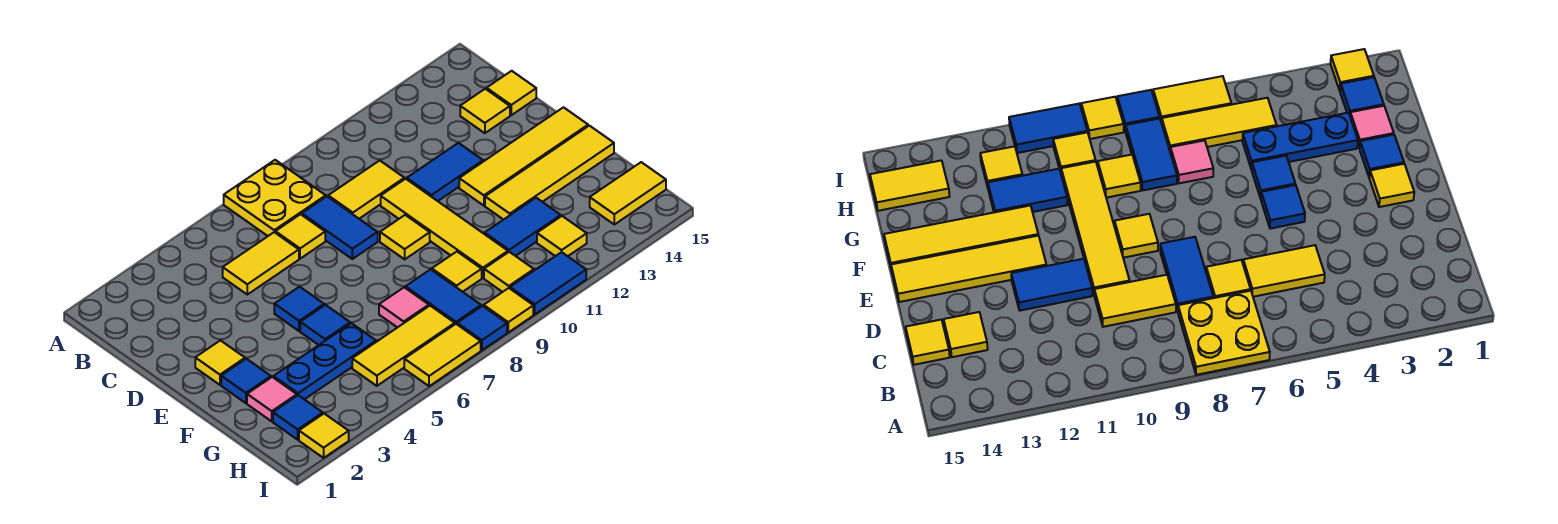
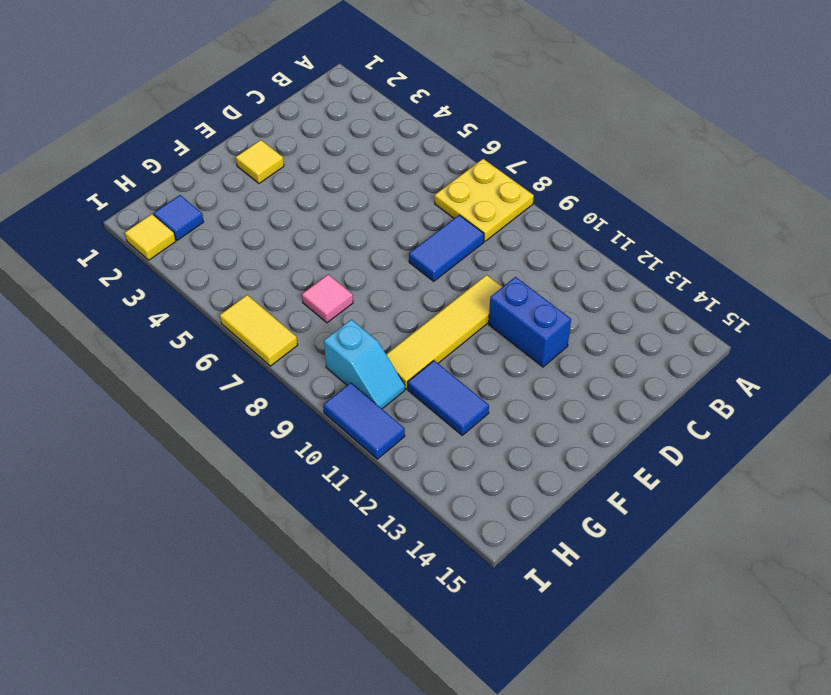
blue 1x2 brick [489,277,571,367] -> blue 1x2 tile [407,143,483,201]
cyan 1x2 slope [324,319,405,409] -> yellow 1x1 tile [484,252,534,292]
none -> yellow 1x2 tile [223,232,299,294]
none -> yellow 1x1 tile [275,214,325,259]
none -> yellow 1x2 tile [328,161,404,219]
none -> yellow 1x1 tile [460,89,510,133]

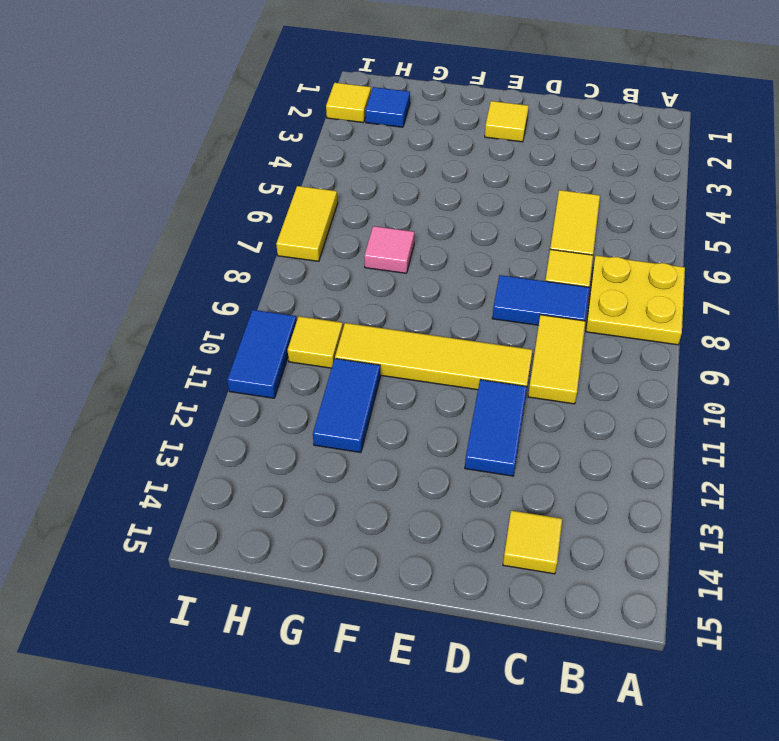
none -> yellow 1x1 tile [487,71,536,115]
none -> blue 1x1 tile [274,287,324,331]
none -> yellow 1x1 tile [380,215,430,259]
none -> yellow 1x4 tile [459,107,588,206]

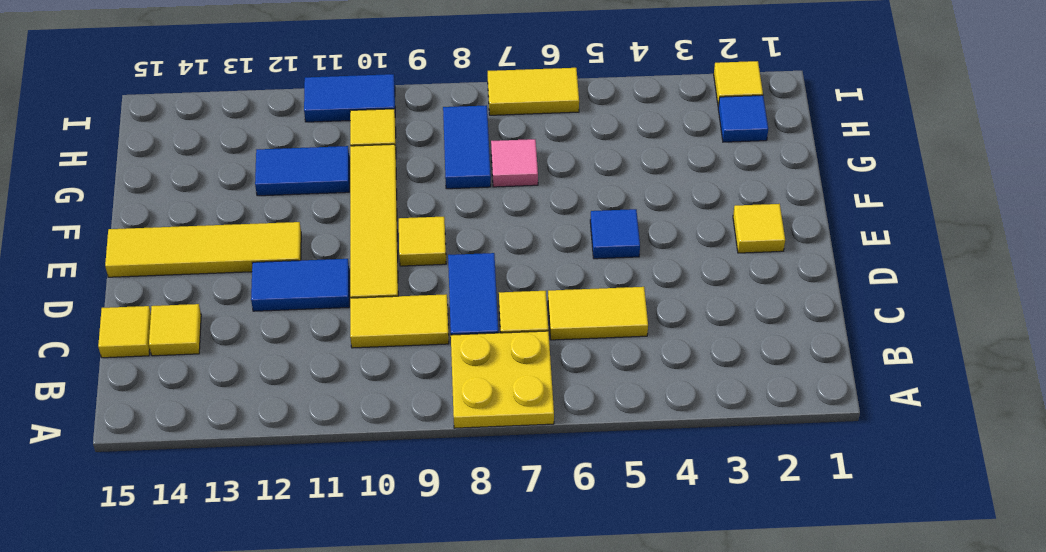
none -> blue 1x1 tile [221,359,271,403]
none -> blue 1x1 tile [300,305,350,345]
none -> yellow 1x4 tile [485,126,614,220]
none -> pink 1x1 tile [247,377,297,421]

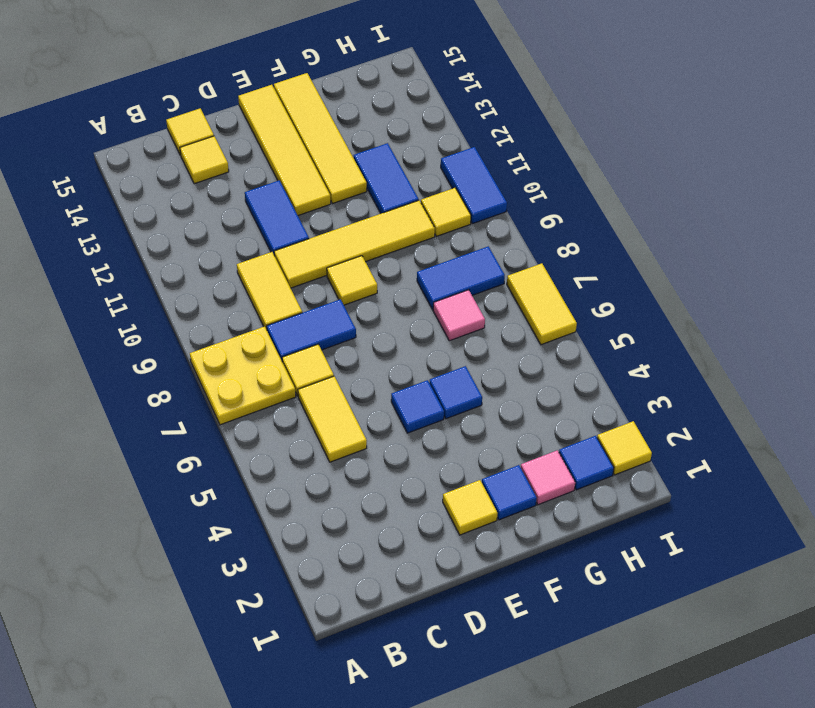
none -> blue 1x3 plate [274,323,376,399]
none -> yellow 1x1 tile [432,252,482,292]
none -> yellow 1x3 tile [352,306,455,386]
none -> yellow 1x1 tile [537,216,587,256]

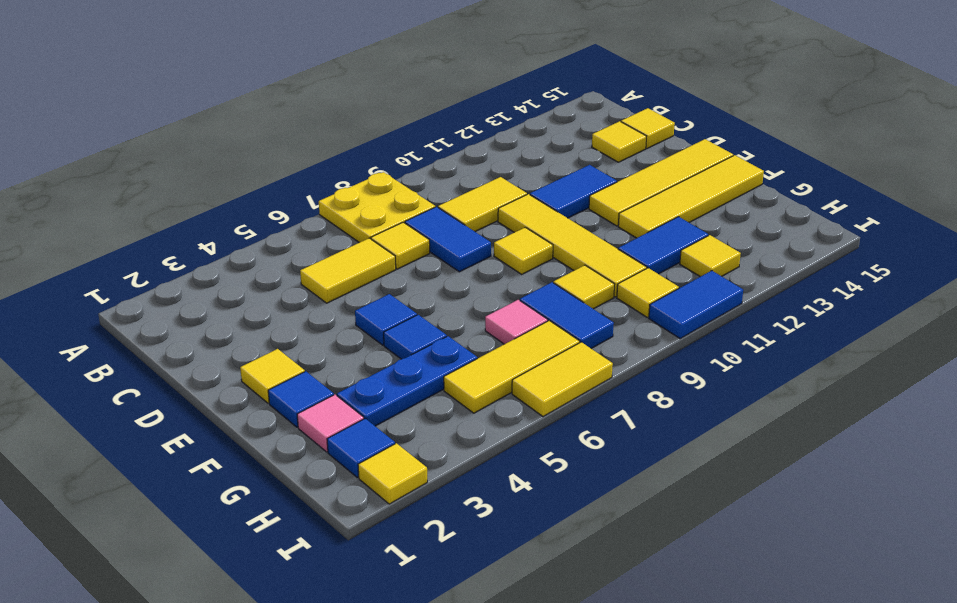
none -> yellow 1x2 tile [590,162,666,224]
none -> blue 1x1 tile [457,306,507,350]
none -> yellow 1x1 tile [484,288,533,332]

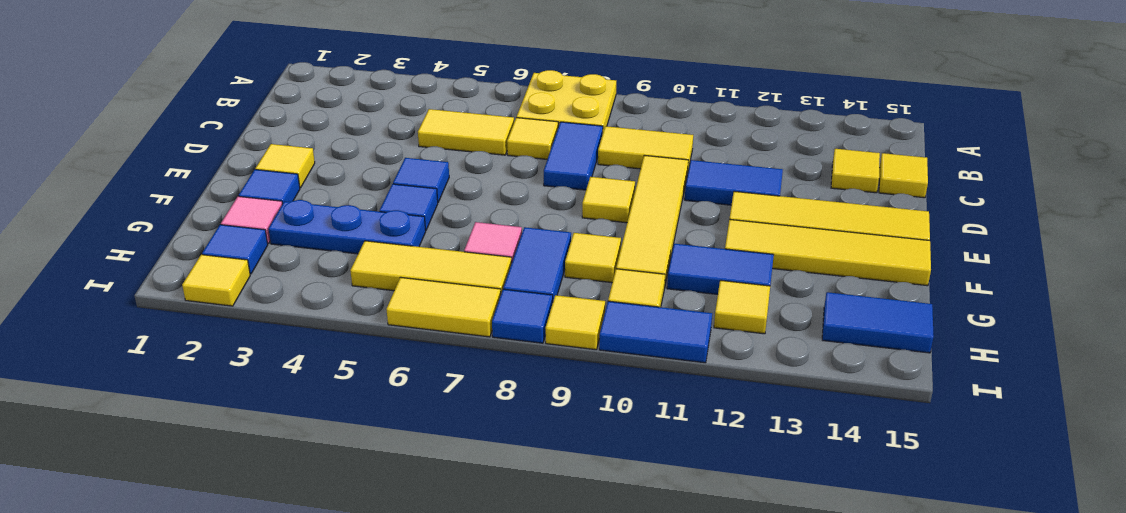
blue 1x2 tile [822,292,934,353] -> yellow 1x2 tile [590,162,666,224]

